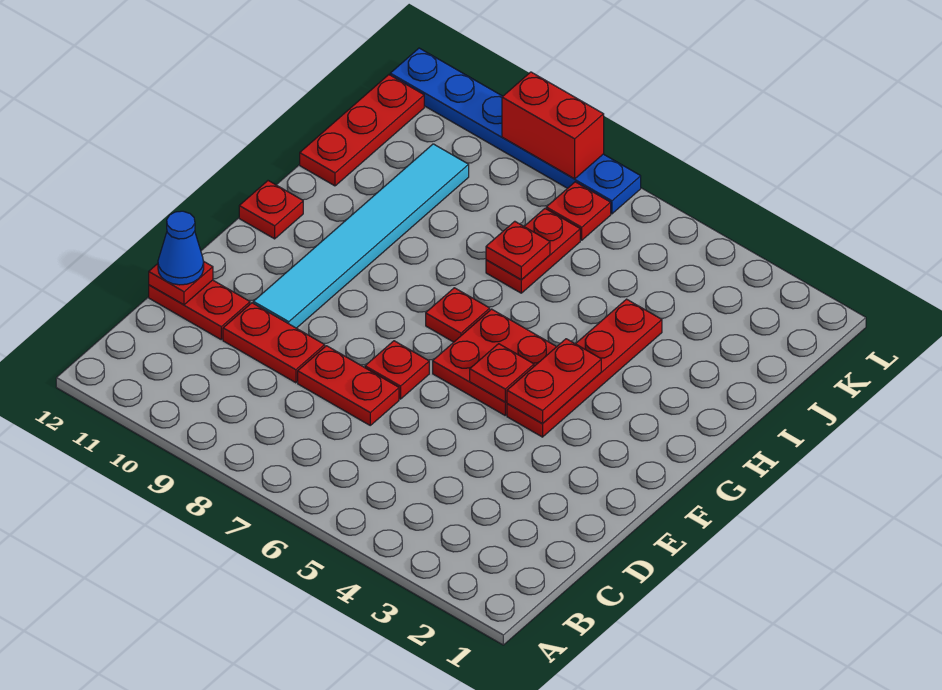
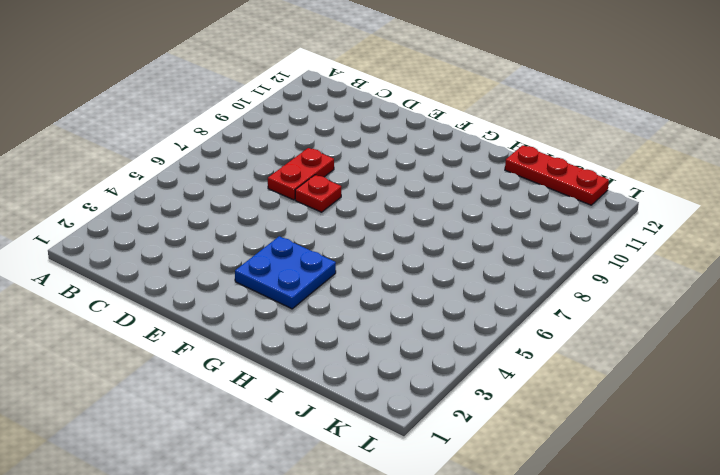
blue 2x2 plate [235,236,336,309] -> red 1x4 plate [507,299,662,437]
none -> red 1x2 plate [223,303,325,383]
none -> red 1x2 plate [149,280,250,340]
none -> cyan 1x6 tile [253,144,469,328]

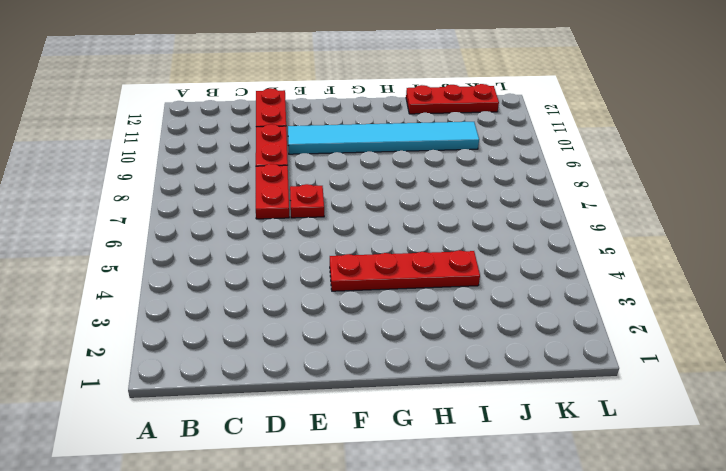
none -> red 2x2 plate [433,309,556,415]
none -> red 1x1 plate [426,288,490,342]
none -> red 1x1 plate [239,181,303,239]

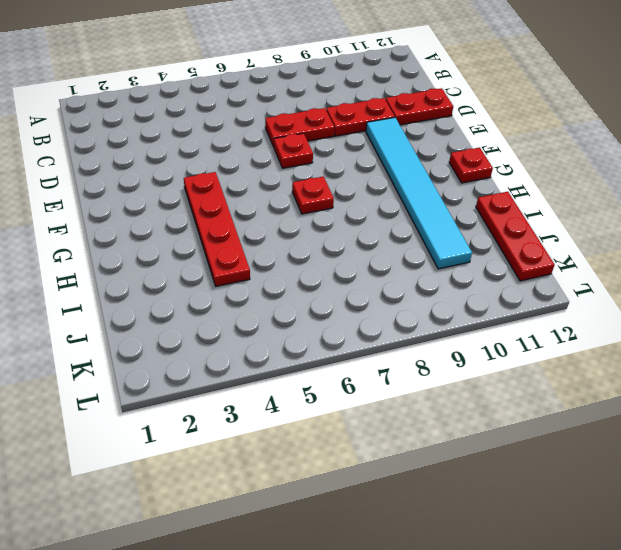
none -> red 2x2 plate [433,309,556,415]
none -> red 1x2 plate [486,209,580,293]
none -> red 1x1 plate [546,182,611,240]

